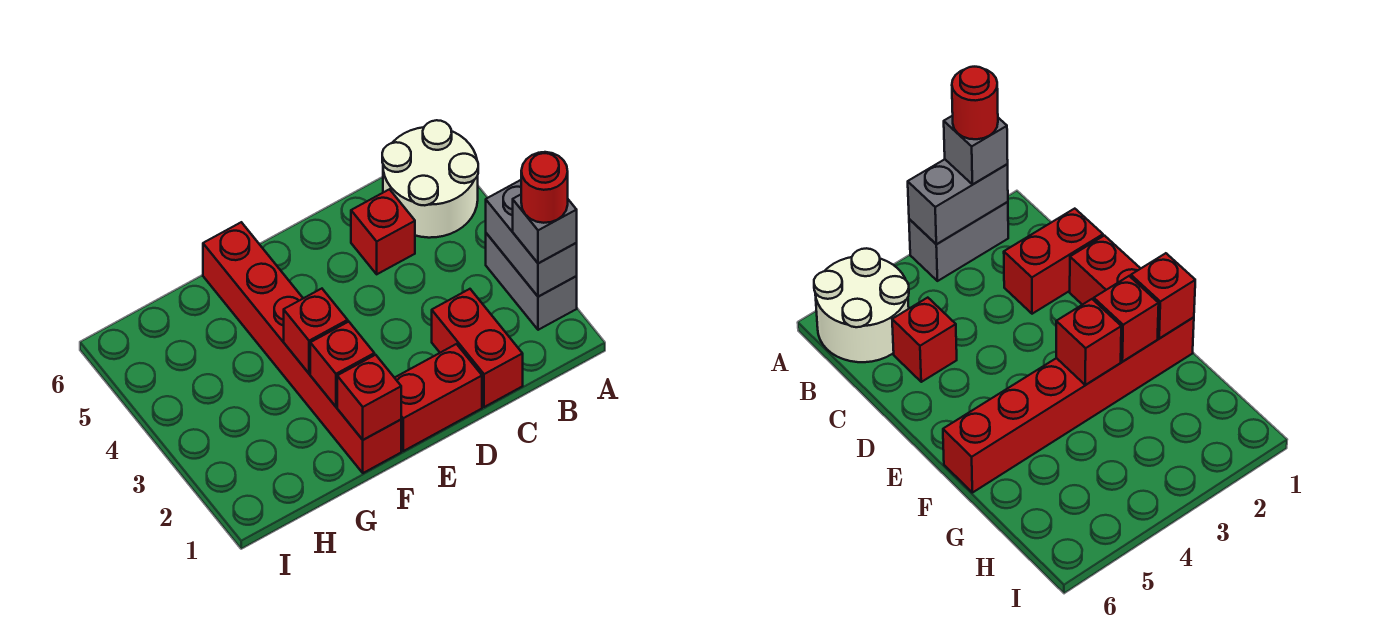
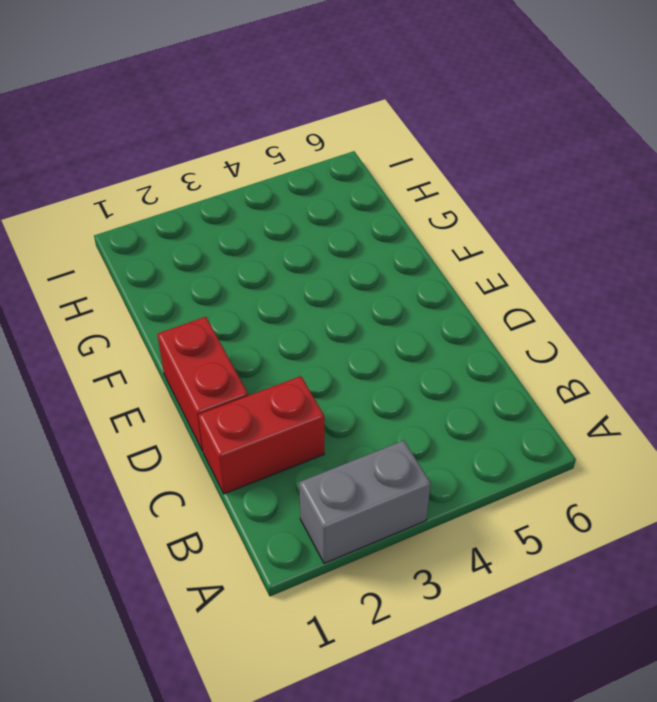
none -> white 2x2 round brick [382,120,478,238]
none -> red 1x1 brick [351,189,415,274]
none -> red 1x6 brick [203,222,401,473]

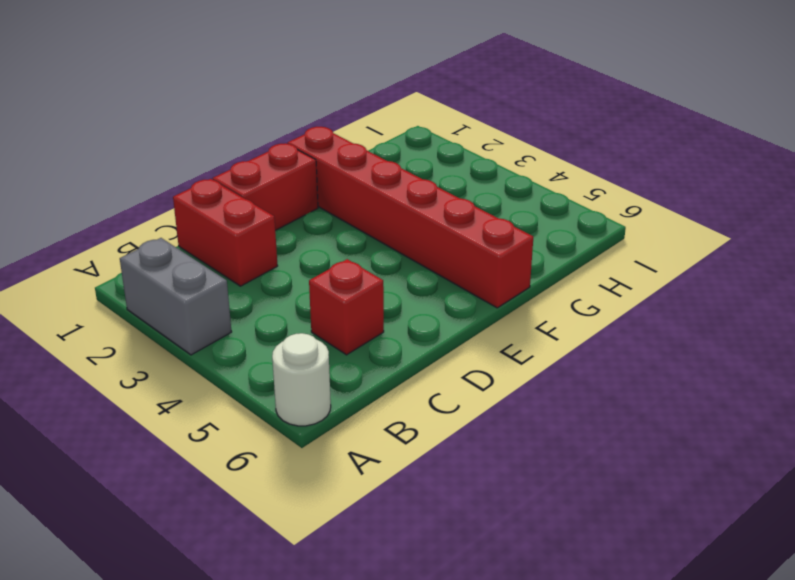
white 1x1 round brick [272,333,331,426] -> white 2x2 round brick [382,120,478,238]
none -> grey 1x2 brick [486,180,577,297]
none -> red 1x1 brick [337,355,401,440]
none -> red 1x1 brick [310,322,374,407]

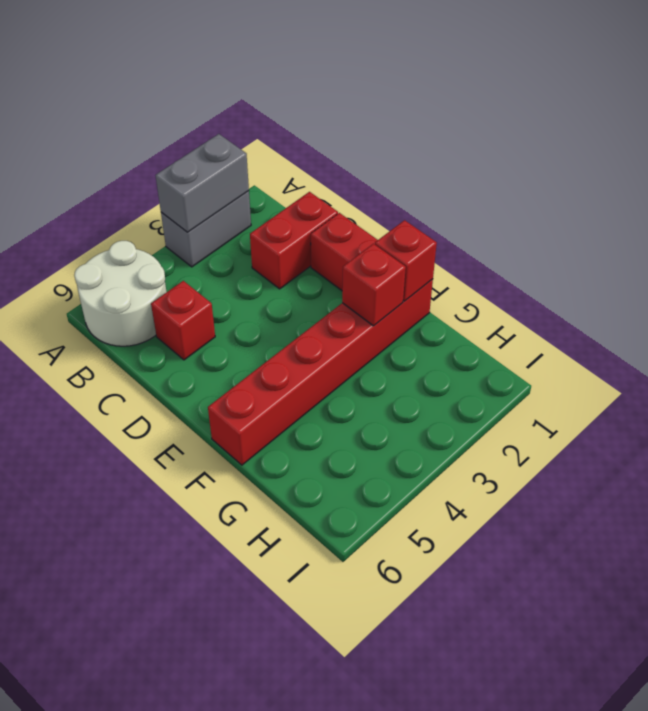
none -> red 1x1 brick [284,289,348,374]
none -> grey 1x1 brick [513,195,577,263]
none -> red 1x1 round brick [521,152,568,223]

